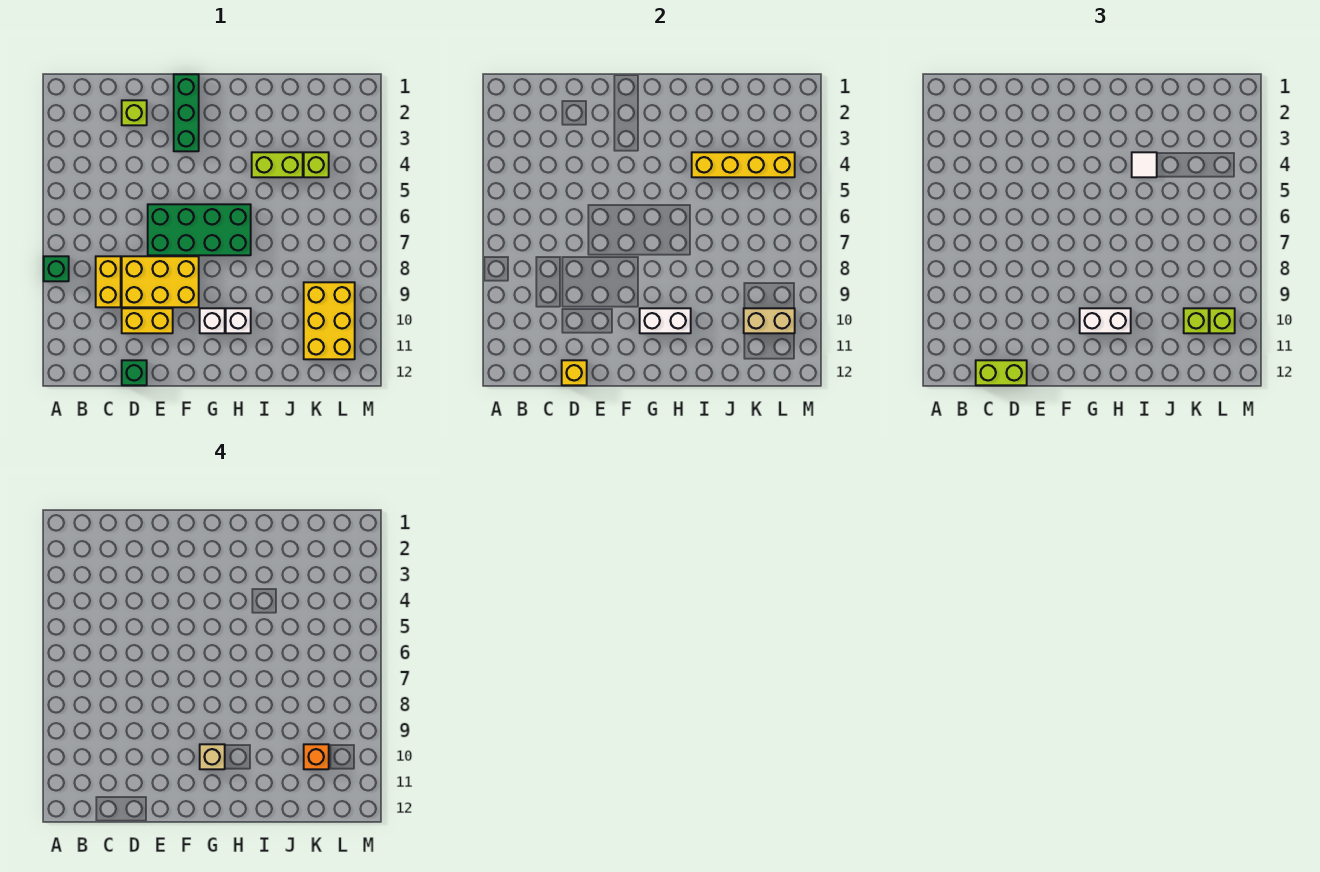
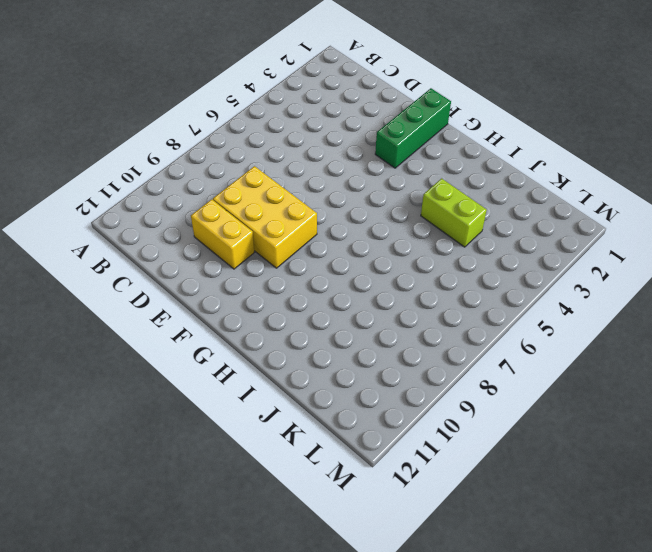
none -> green 1x1 brick [44,256,69,281]
none -> yellow 1x2 brick [96,256,121,307]
none -> lime 1x1 brick [122,100,147,125]

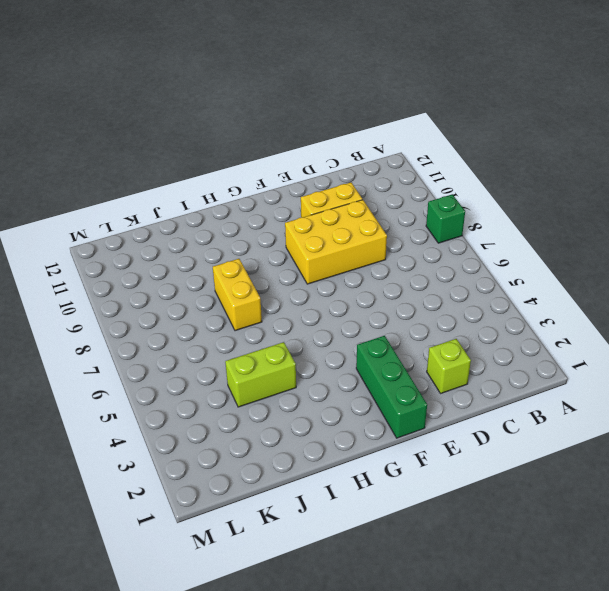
yellow 1x2 brick [213,259,262,331] -> yellow 1x2 brick moved to [96,256,121,307]
none -> green 1x1 brick [122,360,147,385]
none -> green 2x4 brick [148,204,251,255]
none -> white 1x1 brick [200,308,225,333]

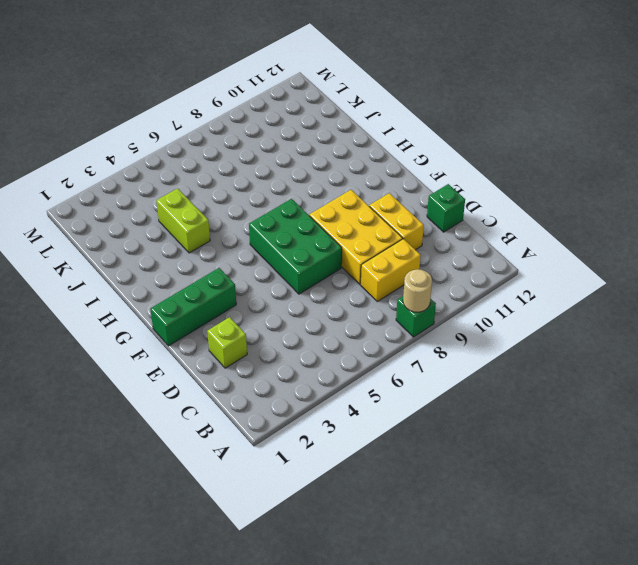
tan 1x1 round brick [403,269,432,312] -> none
green 2x3 brick [249,199,342,294] -> green 2x4 brick [148,204,251,255]
none -> white 1x1 brick [200,308,225,333]
none -> white 1x1 brick [226,308,251,333]
none -> lime 1x1 brick [304,152,329,177]

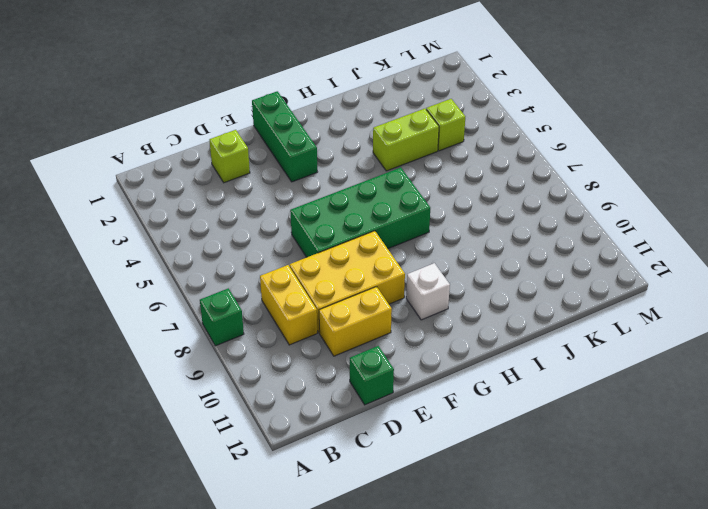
none -> white 1x1 brick [226,308,251,333]
none -> yellow 2x3 brick [304,282,355,359]
none -> yellow 1x1 brick [562,360,587,385]

